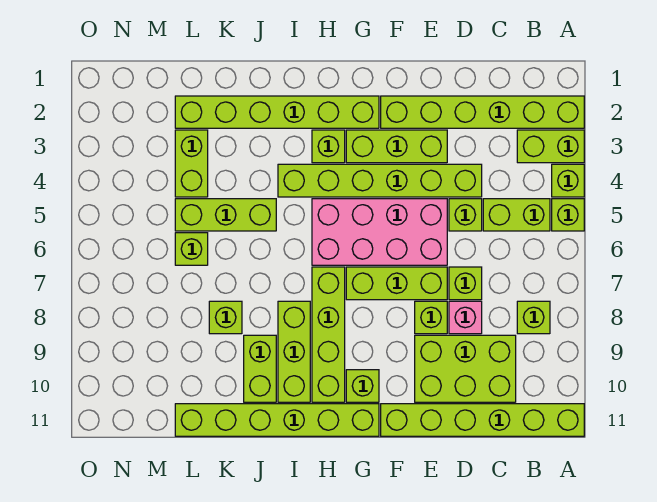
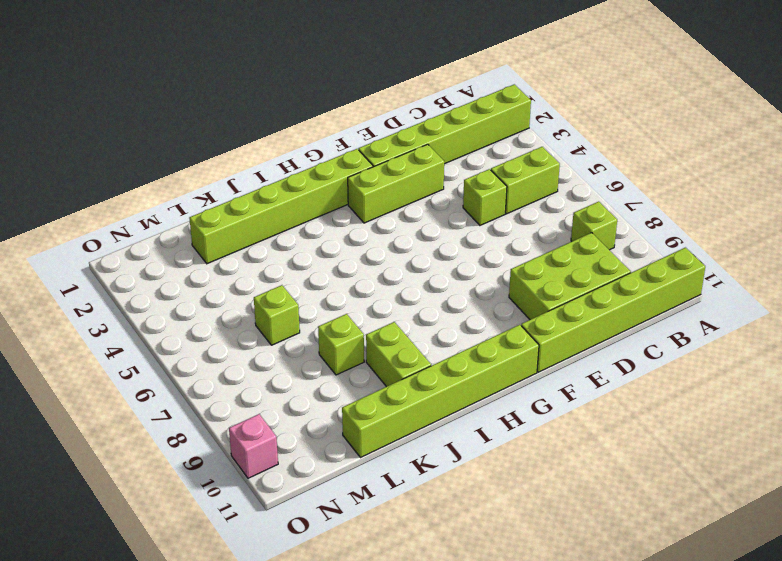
pink 1x1 brick [229,414,278,478] -> pink 1x1 brick moved to [449,301,482,334]
none -> lime 1x2 brick [517,130,584,163]
none -> lime 1x1 brick [552,164,584,197]
none -> lime 1x1 brick [552,199,584,231]

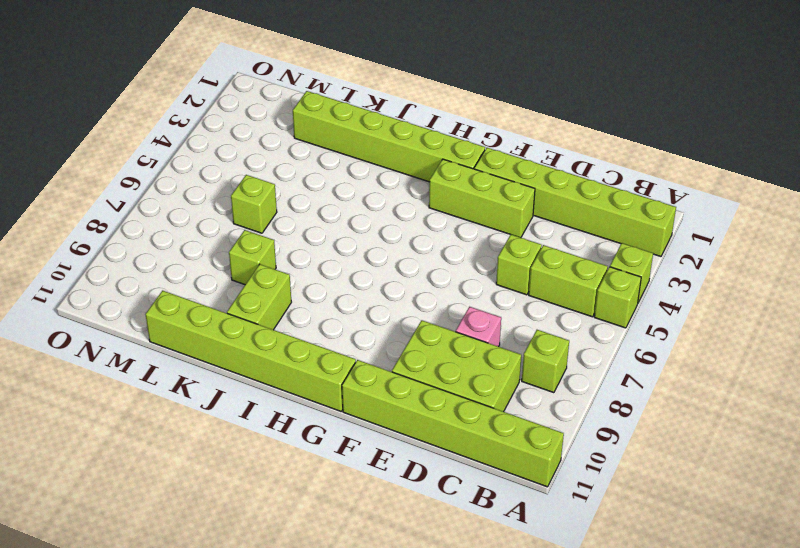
none -> lime 1x2 brick [517,130,584,163]
none -> lime 1x6 brick [278,164,482,197]
none -> lime 1x1 brick [449,267,482,300]

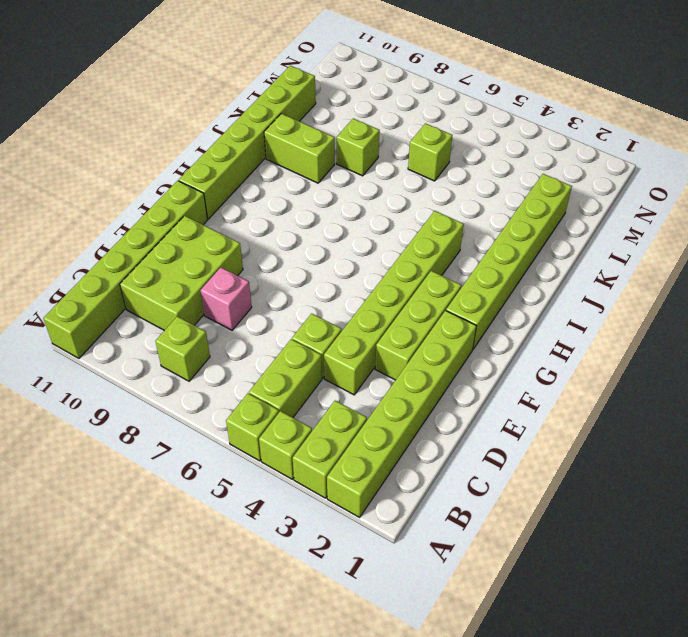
none -> lime 1x1 brick [449,267,482,300]
none -> pink 2x4 brick [312,199,447,265]
none -> lime 1x3 brick [346,267,447,300]

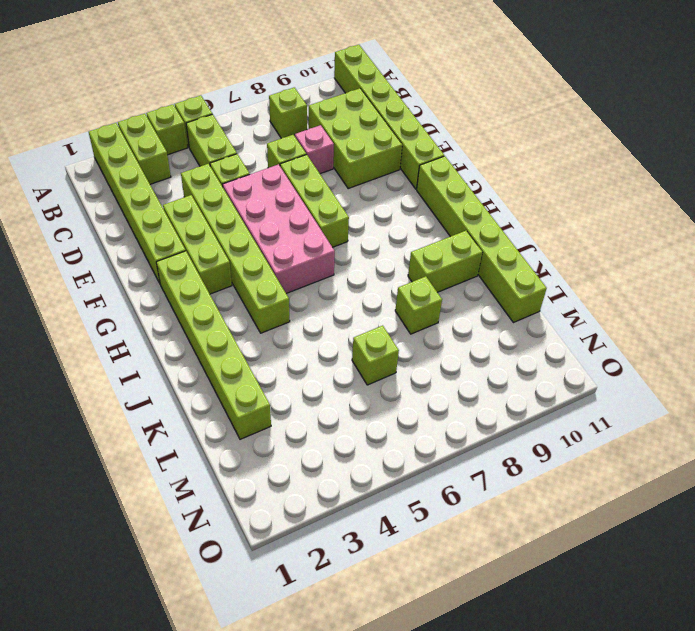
none -> lime 1x1 brick [415,301,447,334]
none -> lime 1x1 brick [346,370,379,402]
none -> lime 1x1 brick [312,130,345,163]

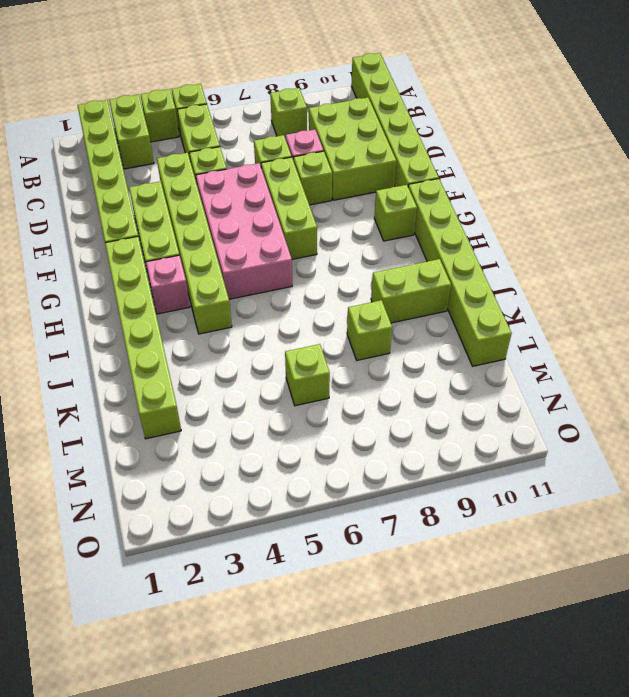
pink 1x1 brick [146,255,190,314] -> lime 1x1 brick [312,130,345,163]
none -> lime 1x4 brick [312,267,345,402]
none -> lime 1x3 brick [278,301,310,402]
none -> lime 1x3 brick [175,199,276,231]

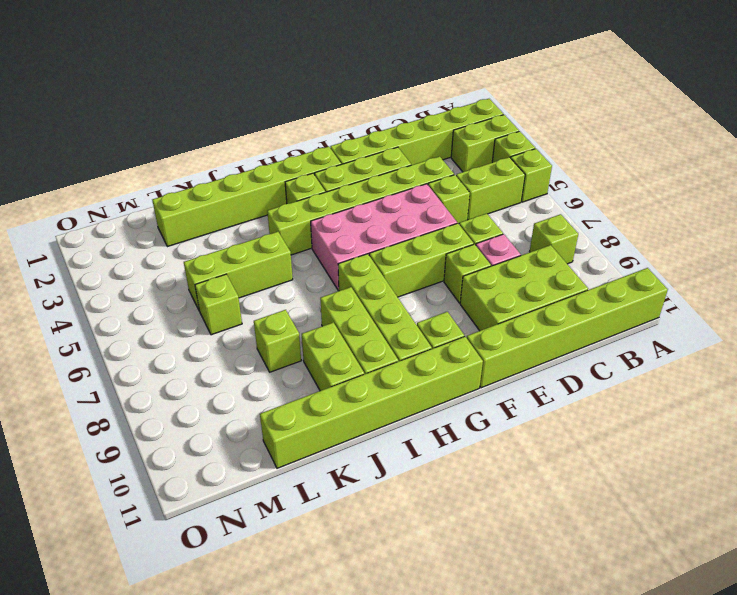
none -> lime 1x2 brick [175,130,208,197]

